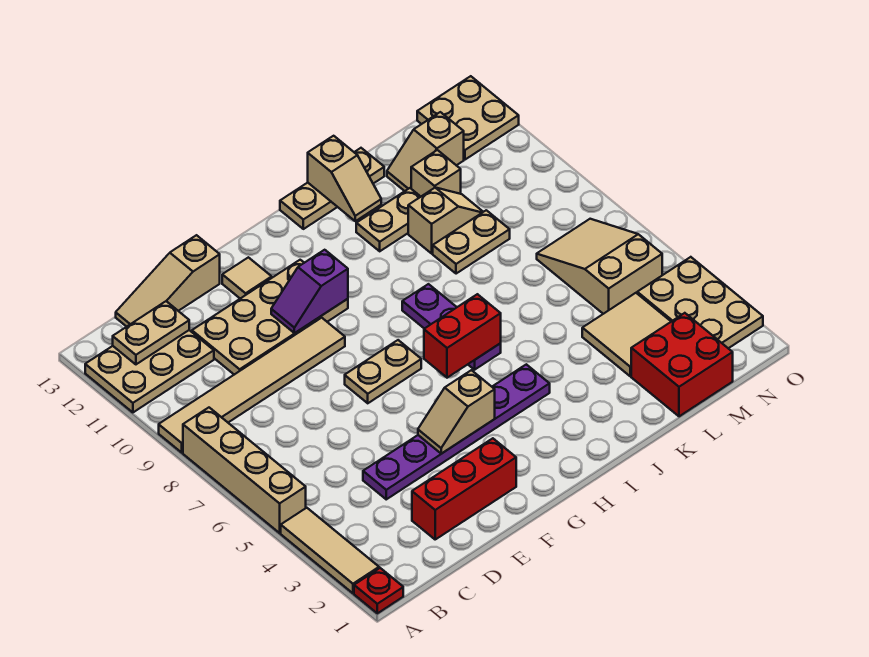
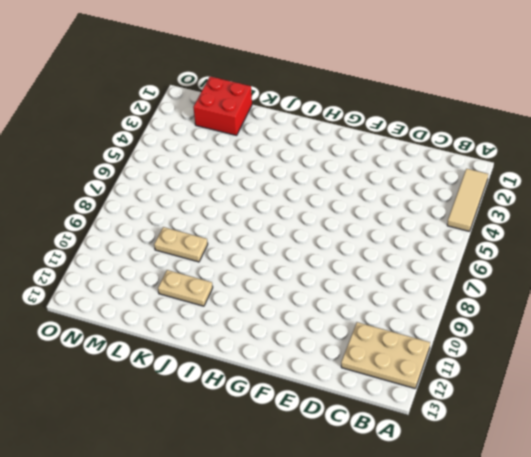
none -> red 1x1 plate [354,568,403,613]
none -> tan 1x4 brick [183,408,306,533]
none -> tan 1x6 tile [159,318,345,453]

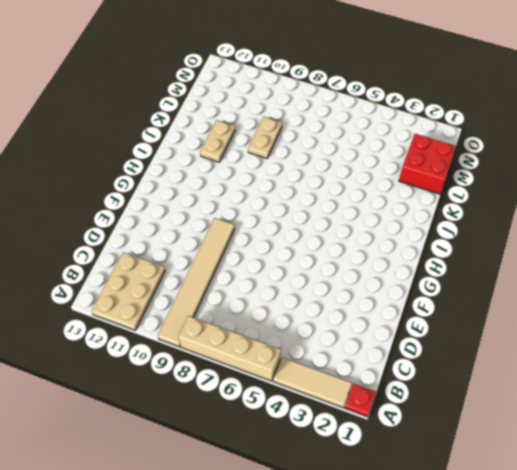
none -> tan 1x3 slope [116,235,220,327]
none -> red 1x3 brick [412,438,516,539]
none -> purple 1x6 plate [363,364,550,499]

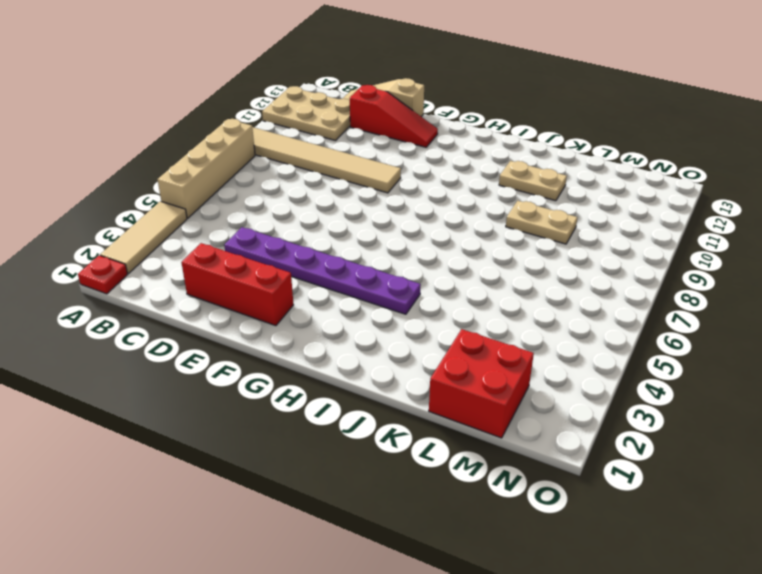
red 1x3 slope [350,85,438,147] -> tan 1x1 tile [222,257,272,298]
none -> tan 2x4 plate [192,260,348,375]
none -> tan 1x2 plate [345,340,421,403]
none -> purple 1x3 plate [402,284,501,370]

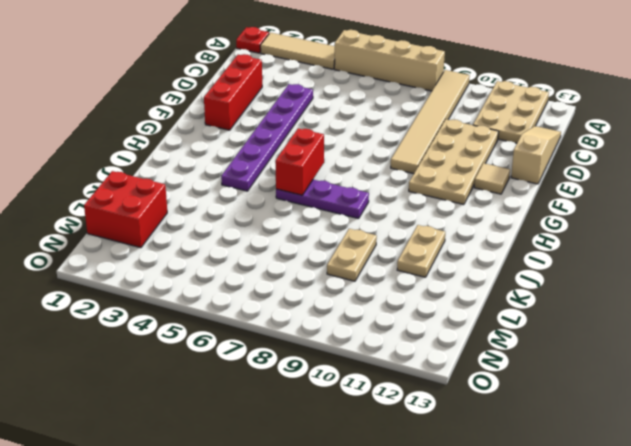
none -> tan 1x2 plate [345,340,421,403]
none -> tan 1x3 plate [280,148,384,229]
none -> tan 1x2 slope [408,188,483,253]

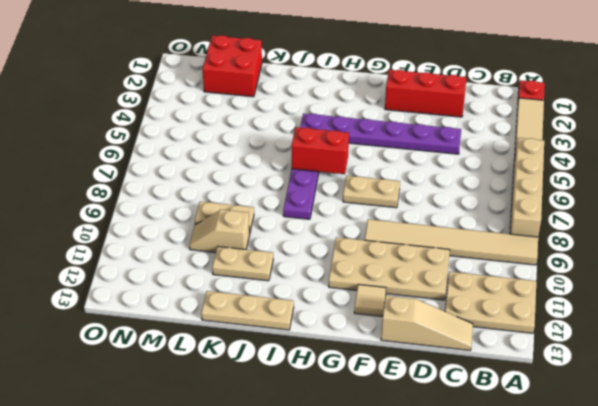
none -> tan 2x2 tile [582,293,671,376]
none -> tan 1x1 brick [411,150,461,196]
none -> tan 1x2 slope [387,112,464,191]

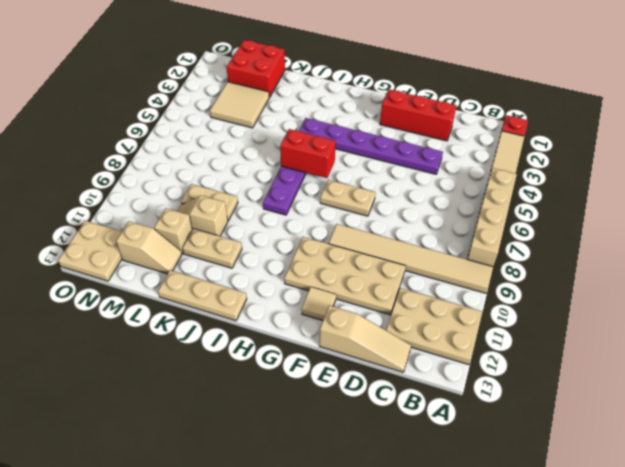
none -> tan 2x3 slope [537,219,662,314]
none -> tan 2x3 plate [637,257,763,348]
none -> tan 1x2 plate [113,301,189,364]

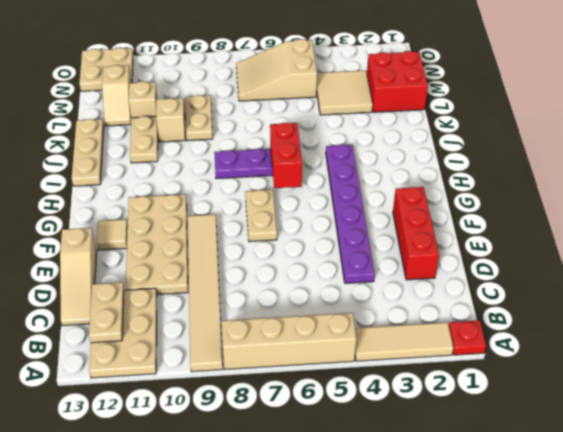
none -> tan 2x3 plate [637,257,763,348]
none -> tan 1x2 slope [418,370,495,454]
none -> purple 1x2 slope [271,250,348,333]

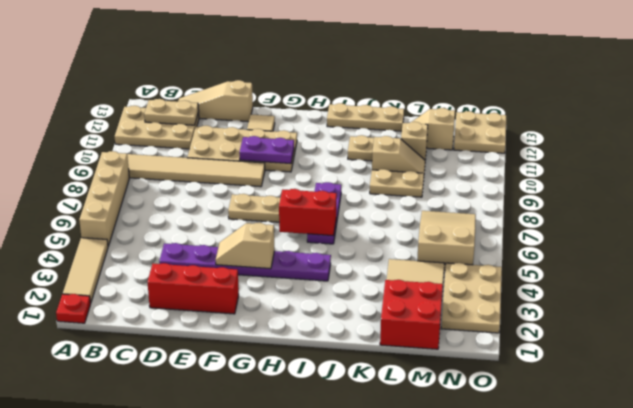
purple 1x2 plate [239,136,294,164] -> purple 1x2 slope [271,250,348,333]
none -> tan 1x2 slope [308,136,381,221]

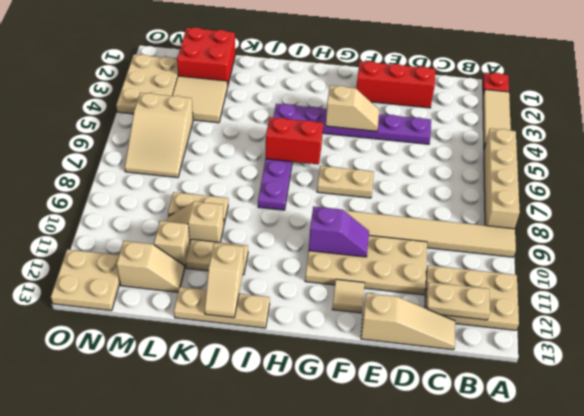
tan 1x2 slope [205,243,244,318] -> tan 1x2 slope turned to [308,136,381,221]

